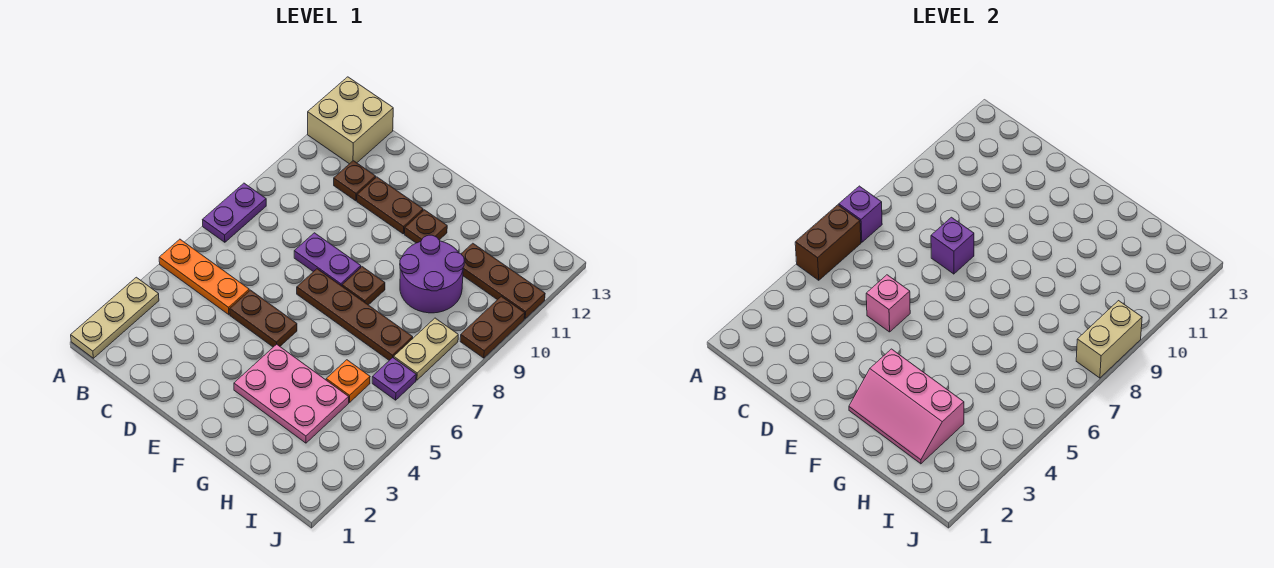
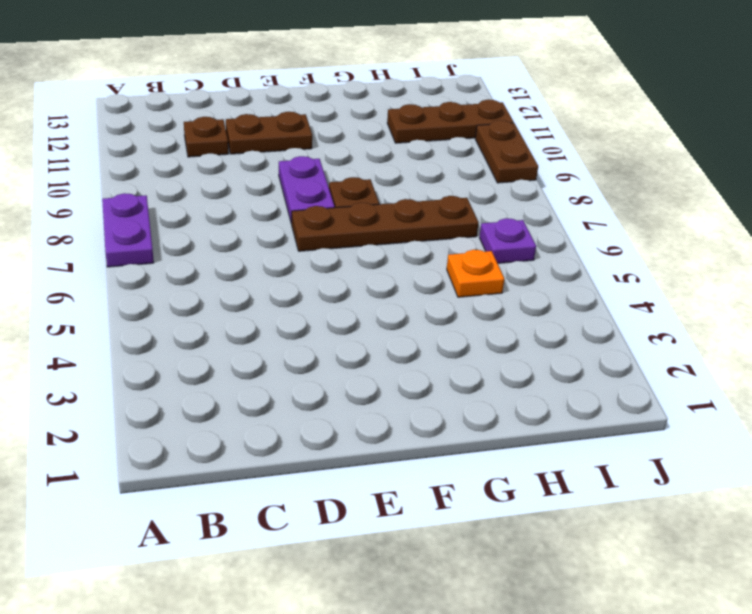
purple 1x2 plate [279,156,335,224] -> purple 1x2 plate turned to [294,233,361,286]
none -> tan 1x3 plate [71,277,159,358]
none -> orange 1x3 plate [159,239,249,315]
none -> tan 2x2 brick [308,77,393,164]

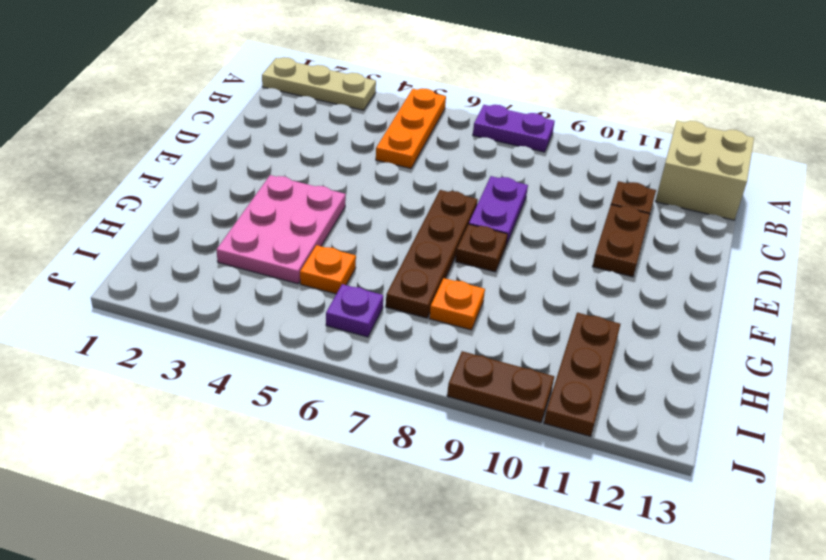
orange 1x1 plate [429,278,485,330] -> none
none -> brown 1x2 plate [230,290,297,347]
none -> brown 1x1 plate [405,210,447,243]
none -> purple 2x2 round brick [400,235,464,313]

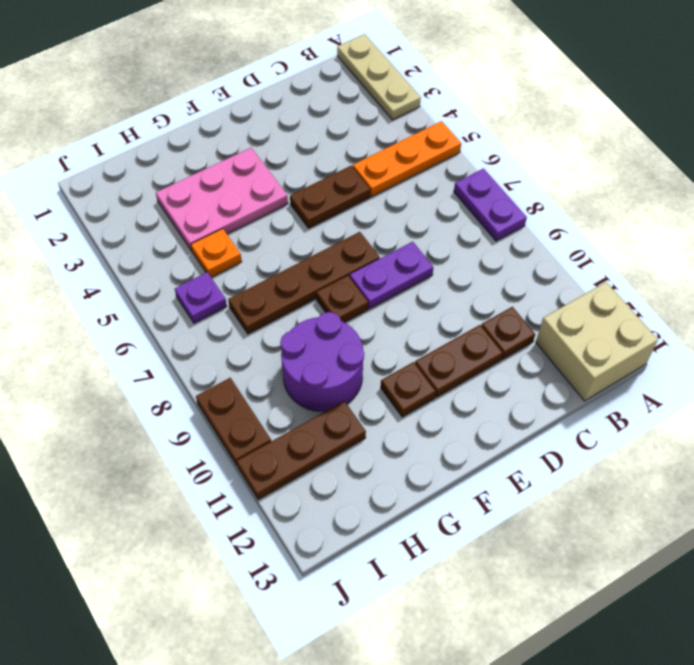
none -> tan 1x2 plate [394,318,458,380]
none -> brown 1x2 brick [795,205,861,280]
none -> purple 1x1 brick [839,186,882,242]

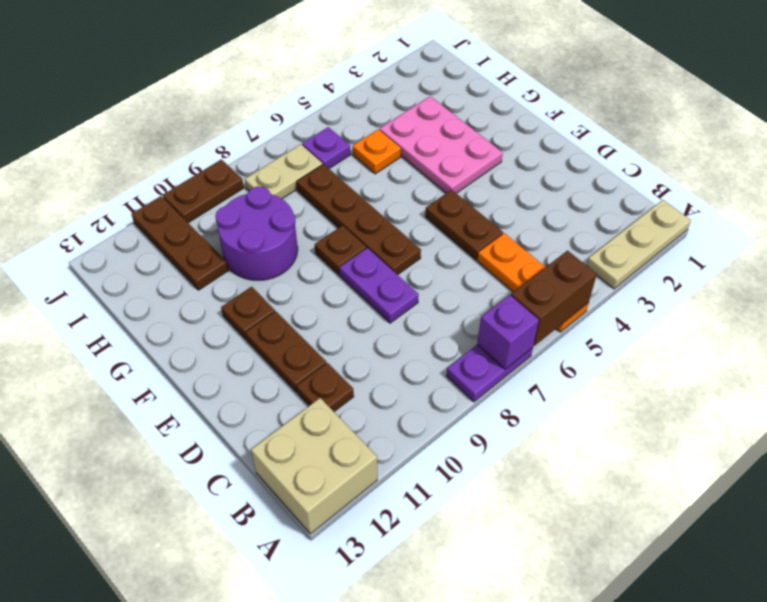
none -> pink 1x1 brick [866,275,910,332]
none -> purple 1x1 brick [931,217,974,274]
none -> pink 2x3 slope [849,349,964,464]

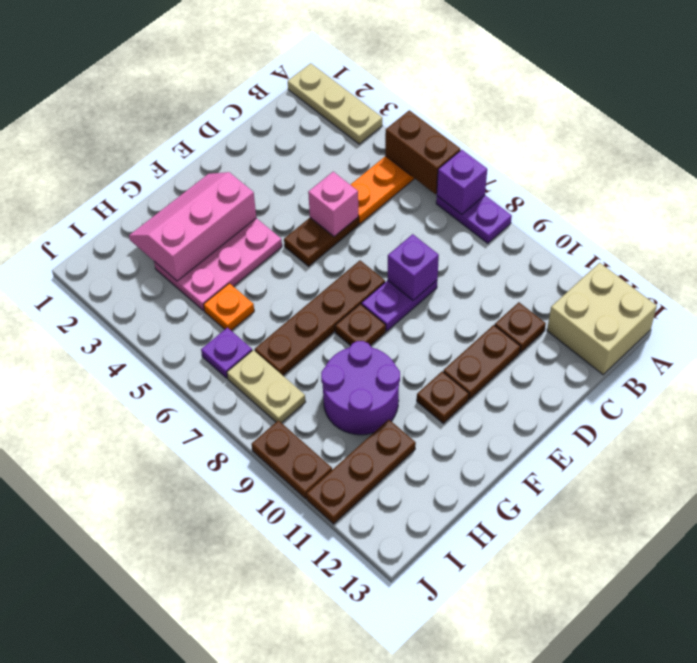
none -> tan 1x2 brick [1076,301,1142,378]

